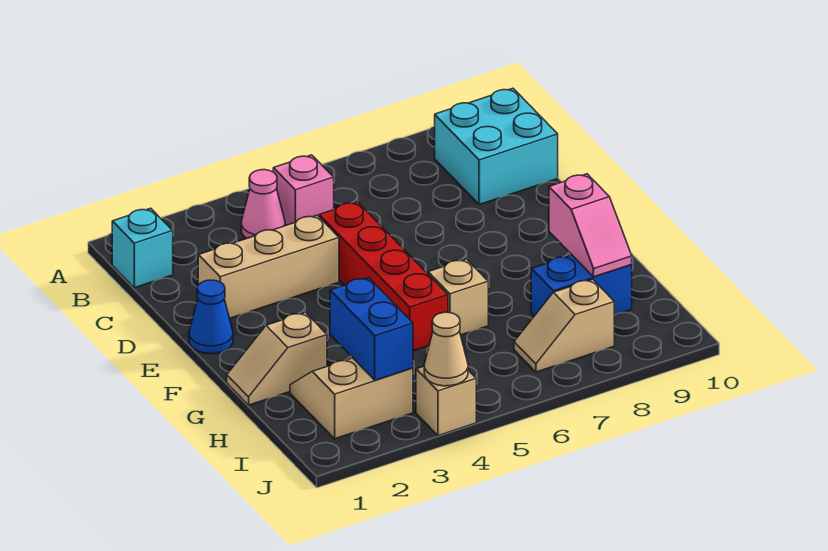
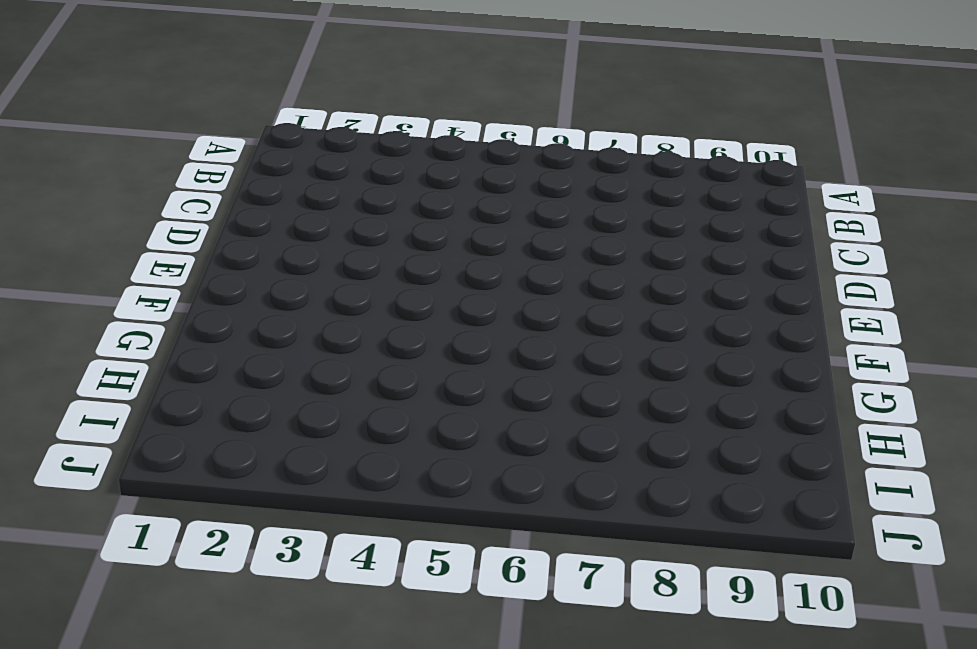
none -> cyan 1x1 brick [112,208,173,288]
none -> pink 1x1 cone [241,170,285,239]
none -> pink 1x1 brick [273,155,334,225]

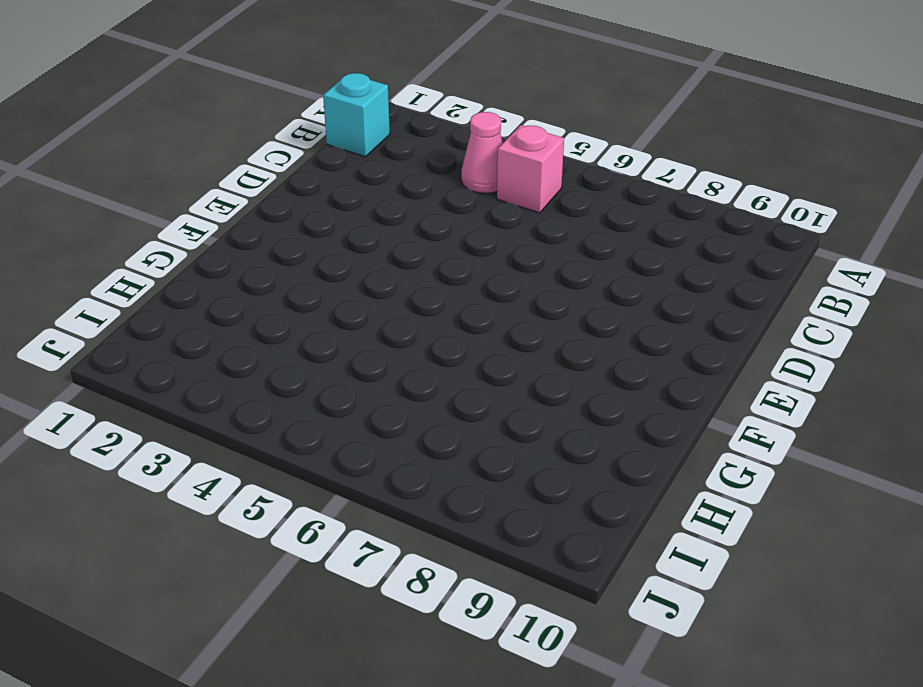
none -> cyan 2x2 brick [435,88,558,205]
none -> tan 1x3 brick [198,215,339,318]
none -> red 1x4 brick [319,202,448,351]

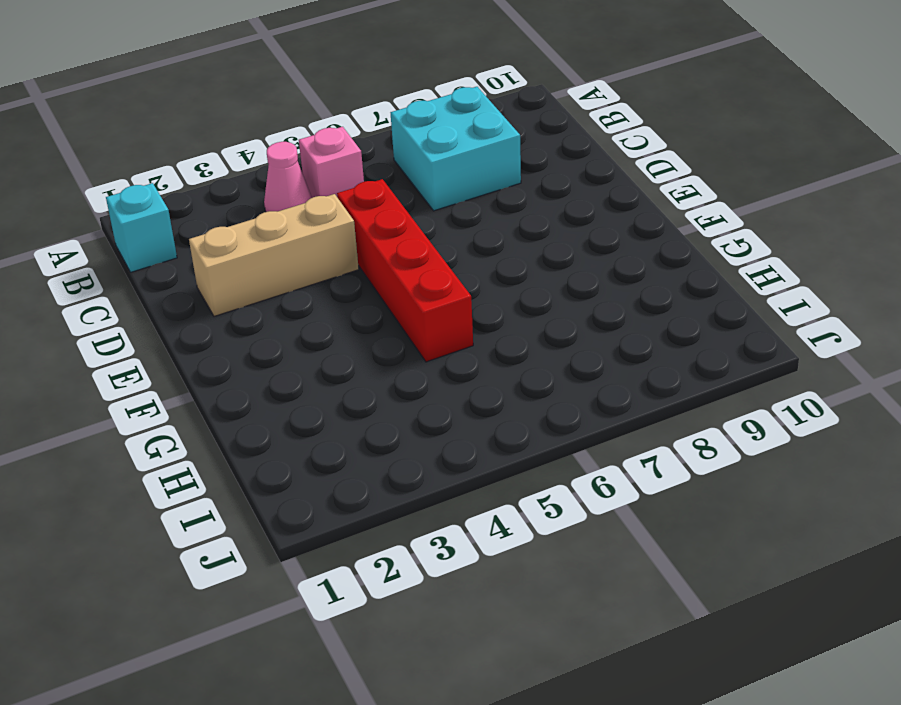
cyan 2x2 brick [391,87,521,211] -> cyan 2x2 brick moved to [435,88,558,205]
none -> blue 1x1 cone [189,280,233,354]
none -> tan 1x2 slope [227,312,327,405]
none -> tan 1x1 brick [428,259,488,335]

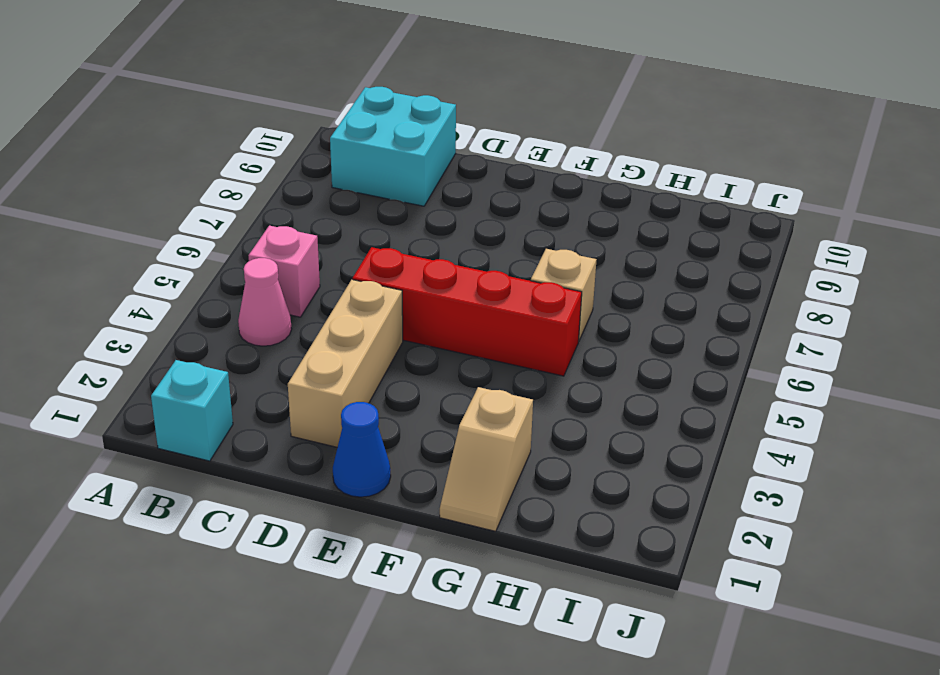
none -> tan 2x2 slope [290,358,413,439]
none -> blue 1x2 brick [531,255,632,316]
none -> tan 1x2 slope [514,279,614,372]

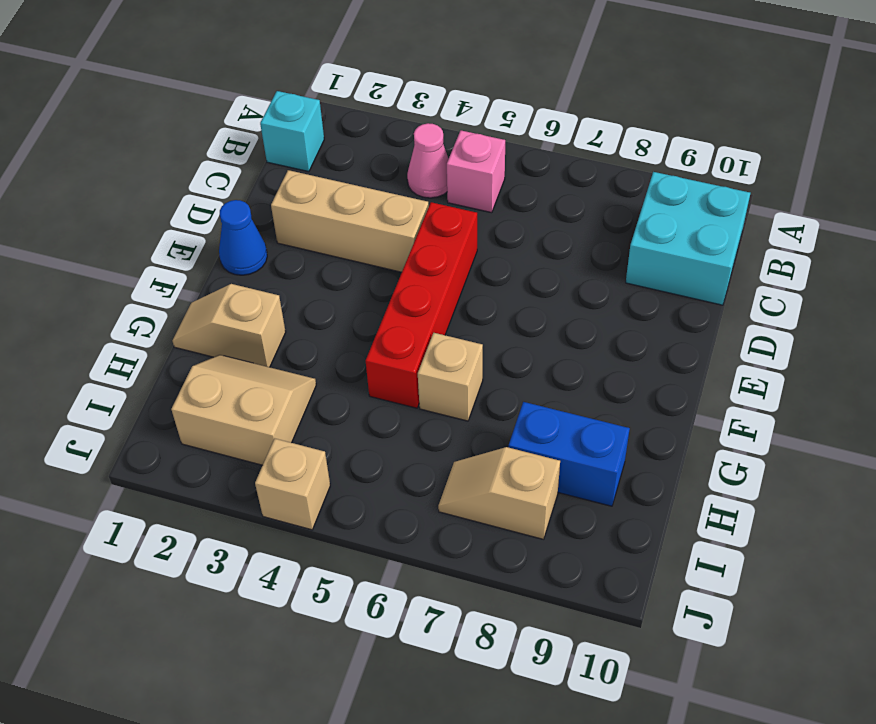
none -> pink 1x2 slope [549,174,632,277]
none -> blue 1x2 brick [330,277,413,380]
none -> tan 1x1 cone [424,312,468,386]

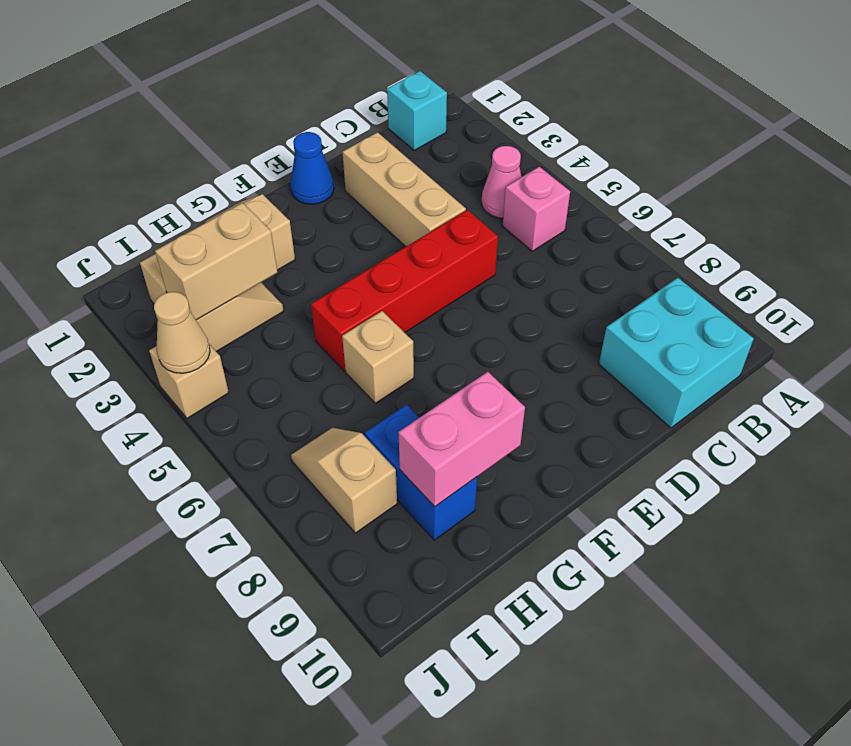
pink 1x2 brick [398,372,525,507] -> pink 1x2 slope [549,174,632,277]
tan 1x2 brick [155,203,278,320] -> blue 1x2 brick [330,277,413,380]

